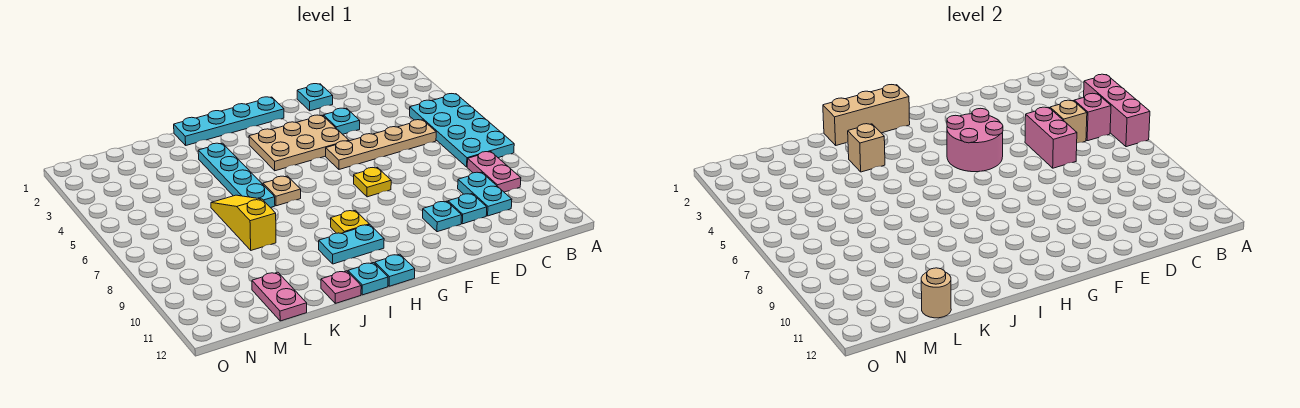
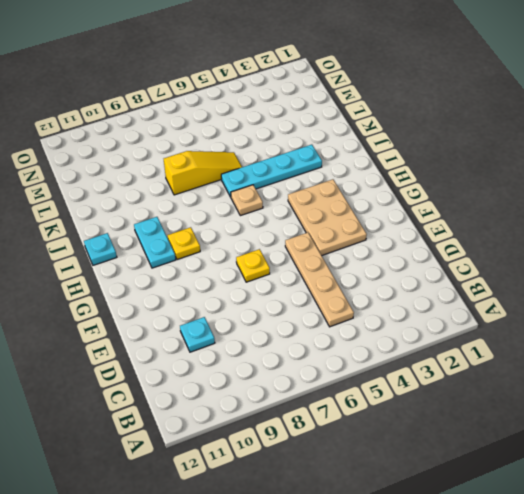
none -> cyan 2x4 plate [410,94,514,167]
none -> pink 1x2 plate [467,152,521,192]
none -> cyan 1x2 plate [458,172,512,216]

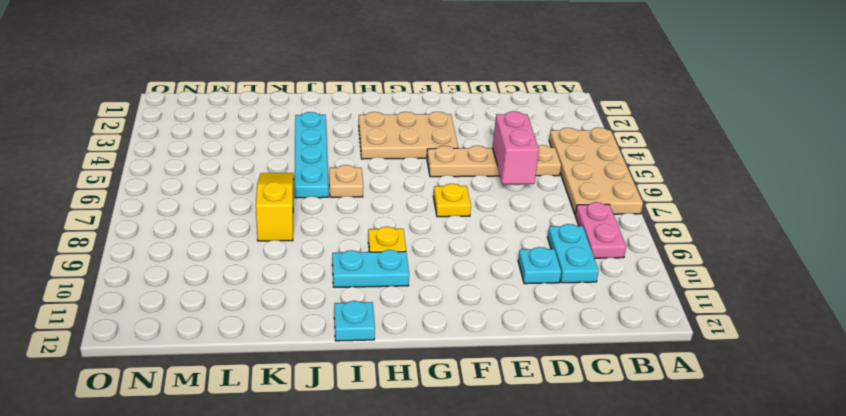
tan 2x4 plate [549,127,643,214] -> cyan 2x4 plate [410,94,514,167]
none -> cyan 1x1 plate [297,84,333,111]
none -> cyan 1x1 plate [323,108,360,134]
none -> cyan 1x1 plate [423,201,462,232]

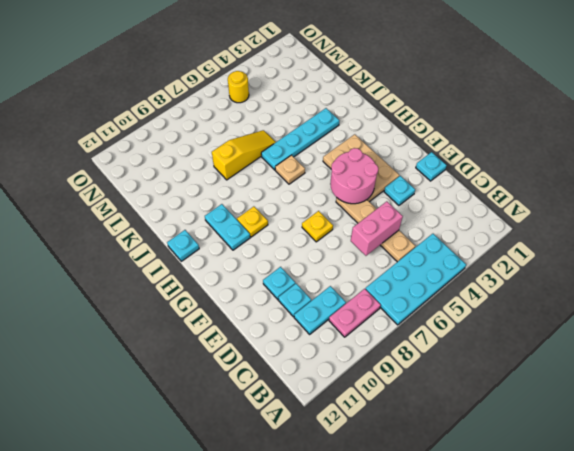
yellow 1x1 round brick [228,71,249,103] -> none
none -> cyan 1x4 plate [174,97,284,145]
none -> cyan 1x1 plate [375,254,415,286]
none -> pink 1x1 plate [321,271,361,303]

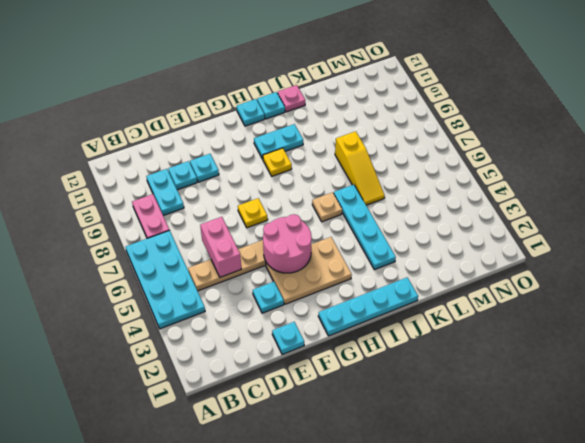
none -> pink 1x2 plate [252,272,307,321]
none -> pink 1x3 brick [1084,74,1150,147]
none -> pink 1x1 brick [1074,93,1111,141]

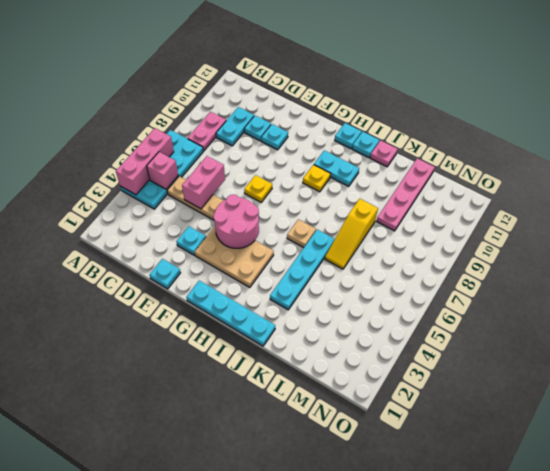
pink 1x4 plate [377,158,435,231] -> pink 1x2 plate [252,272,307,321]
none -> tan 1x1 brick [1050,100,1087,143]
none -> tan 1x3 brick [823,85,910,145]
none -> tan 1x1 brick [848,124,885,172]

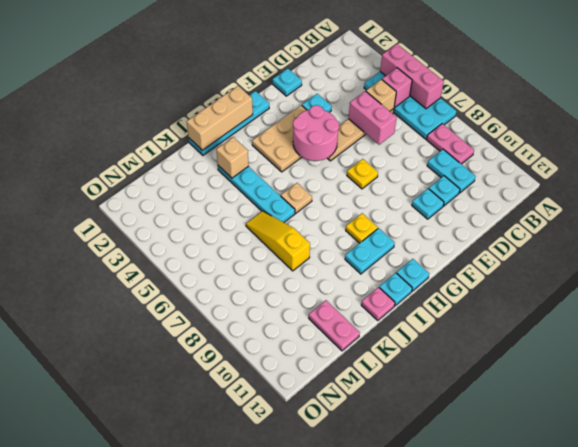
none -> tan 1x1 round brick [921,268,951,318]

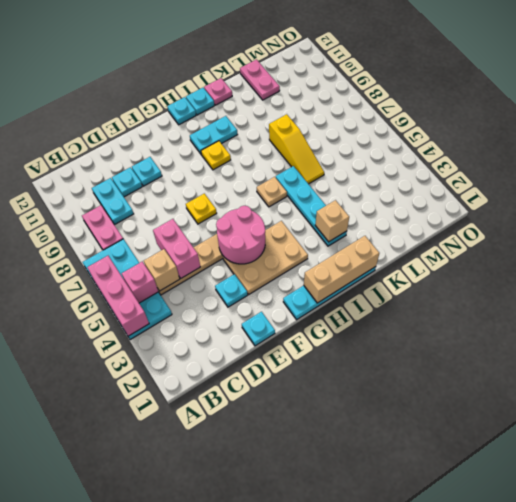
none -> tan 1x1 round brick [921,268,951,318]

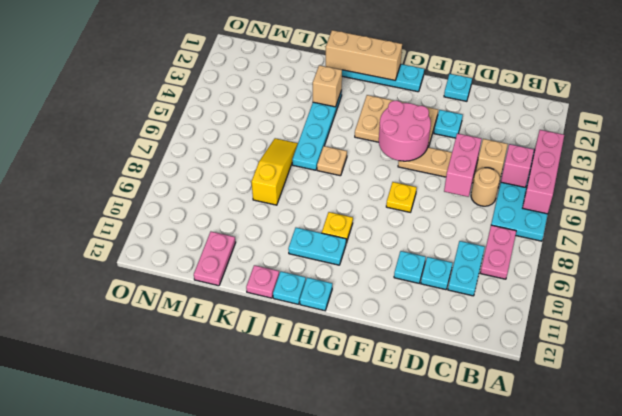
tan 1x1 round brick [471,168,500,206] -> tan 1x1 round brick moved to [921,268,951,318]

